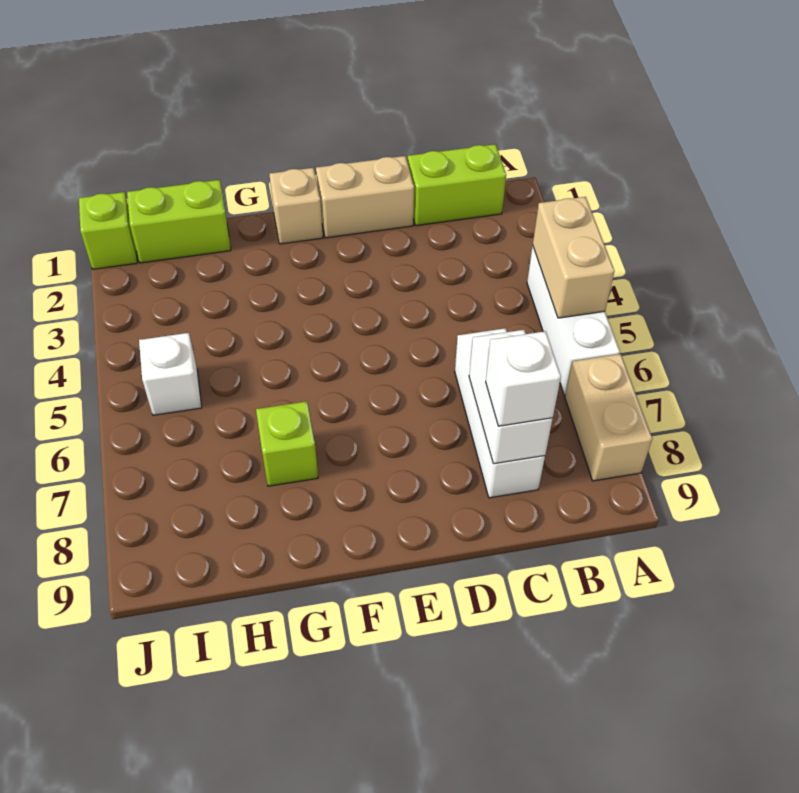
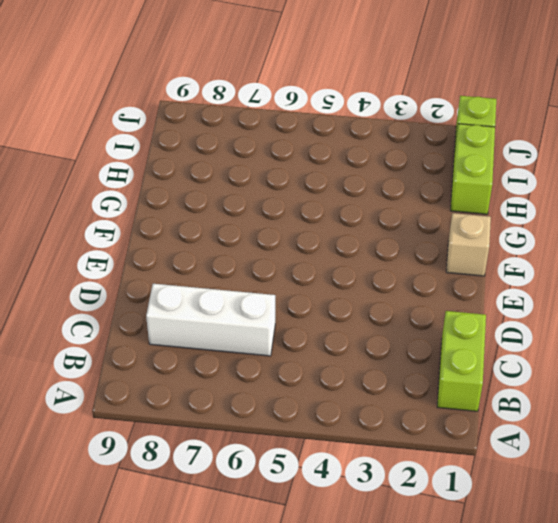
none -> white 1x3 brick [527,246,620,395]
none -> tan 1x2 brick [565,354,652,481]
none -> tan 1x2 brick [316,156,414,238]

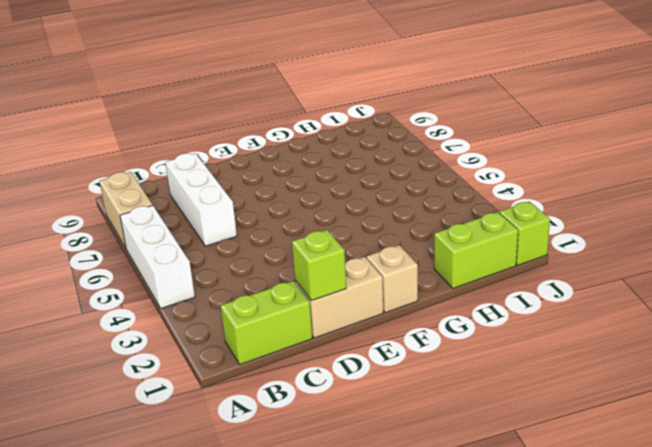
lime 1x1 brick [292,230,346,301] -> lime 1x1 brick moved to [256,401,318,486]
none -> white 1x1 brick [139,333,202,415]
none -> tan 1x2 brick [533,197,615,318]
none -> white 1x2 brick [469,330,553,464]

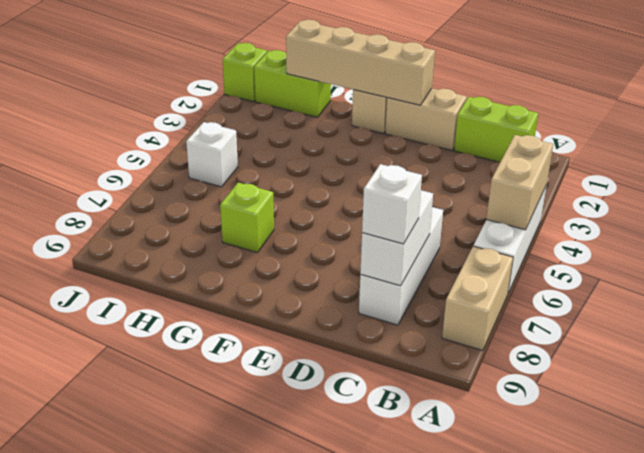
tan 1x4 brick [286,20,435,105] -> none

